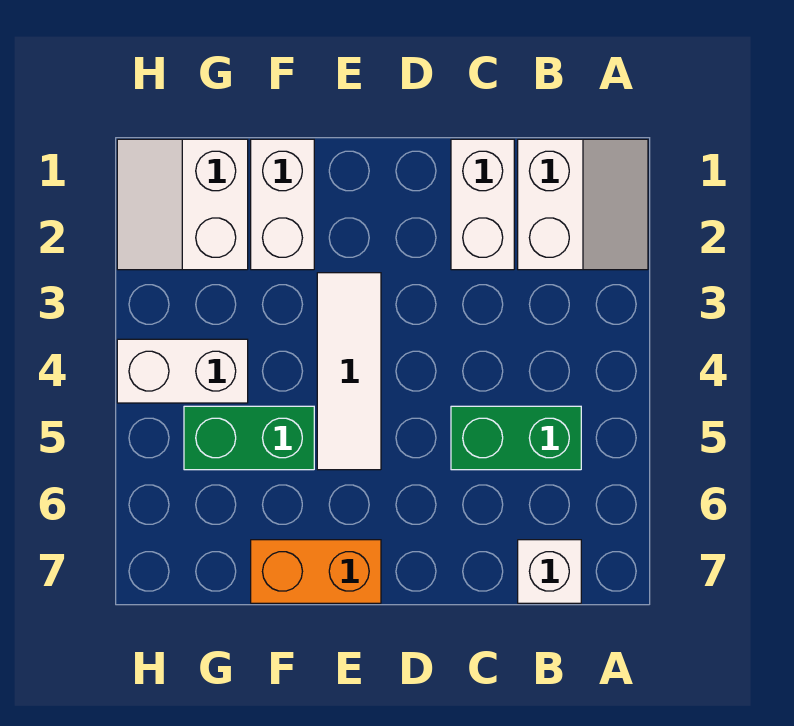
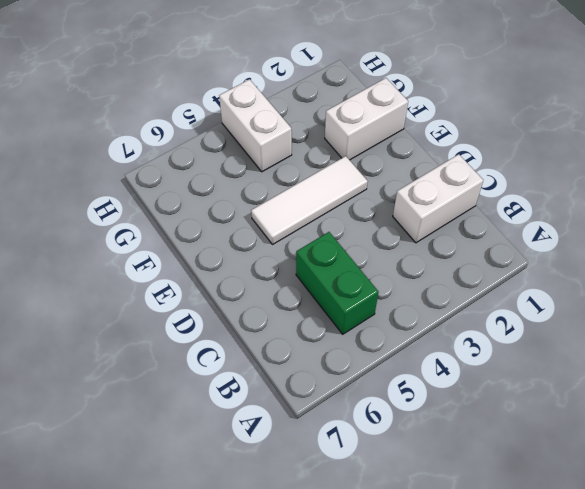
none -> white 2x2 slope [518,139,648,270]
none -> white 1x1 brick [518,540,581,603]

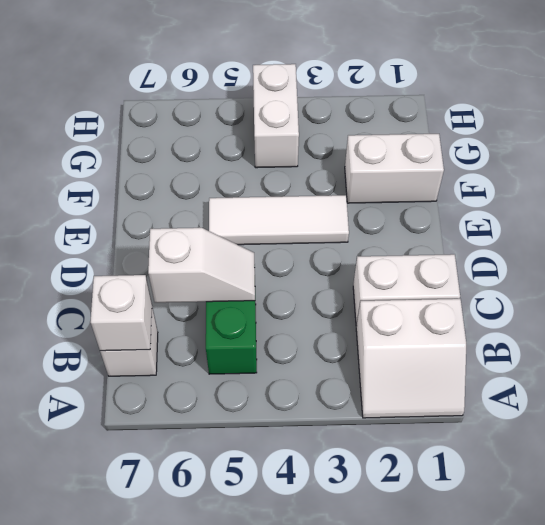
white 1x1 brick [91,275,152,351] -> none
white 1x2 slope [148,228,255,303] -> none
none -> orange 1x2 brick [251,540,381,603]
none -> green 1x2 brick [184,406,314,470]

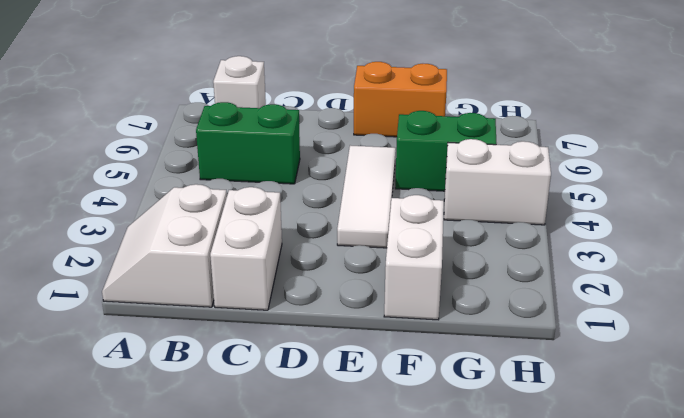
none -> white 2x2 slope [117,139,248,270]

